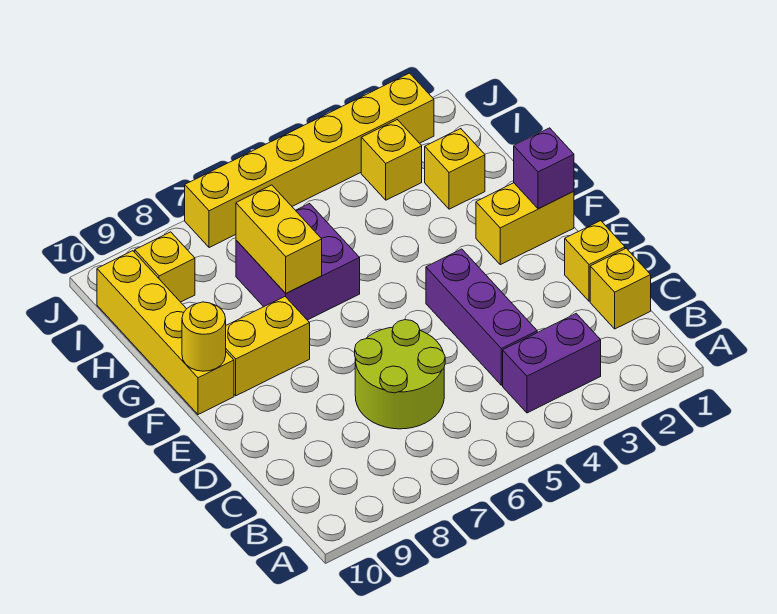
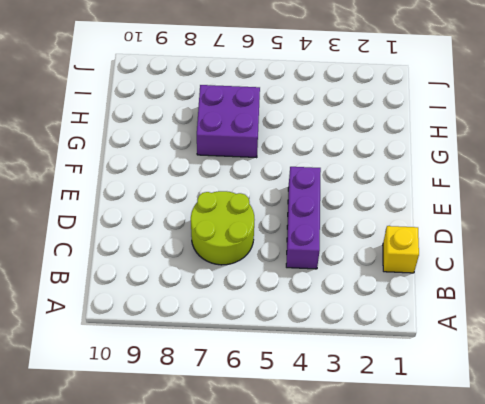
none -> purple 1x2 brick [503,314,601,413]
none -> yellow 1x1 brick [565,221,625,301]
none -> yellow 1x2 brick [476,183,574,265]

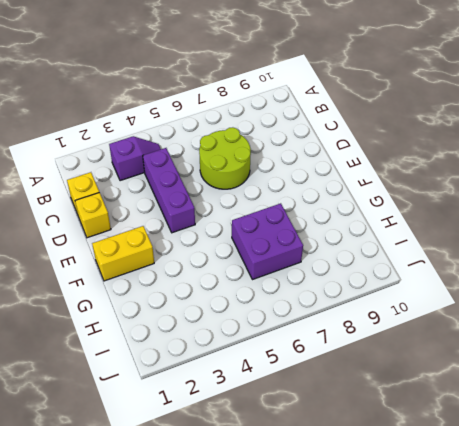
purple 1x2 slope [109,136,161,181] -> purple 1x2 brick [503,314,601,413]
none -> yellow 1x2 brick [226,297,310,396]
none -> yellow 1x4 brick [97,251,234,414]
none -> yellow 1x1 brick [425,129,485,209]

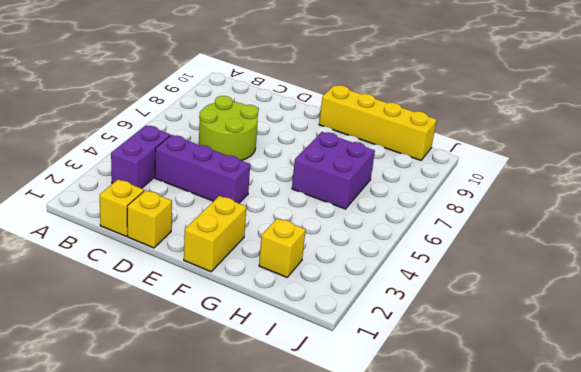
none -> yellow 1x2 brick [226,297,310,396]
none -> yellow 1x1 brick [361,120,422,200]
none -> yellow 1x1 brick [135,232,195,302]

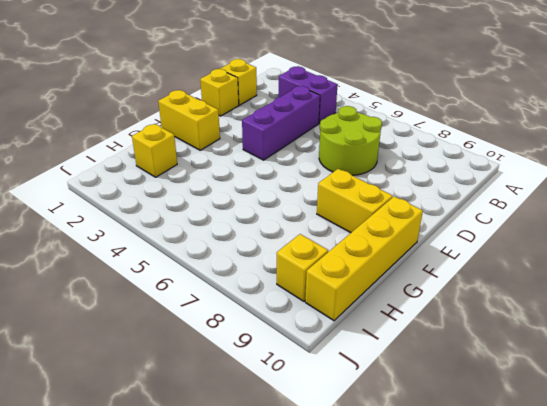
none -> purple 2x2 brick [236,204,360,320]
none -> yellow 1x1 brick [361,120,422,200]
none -> yellow 1x6 brick [185,73,434,248]

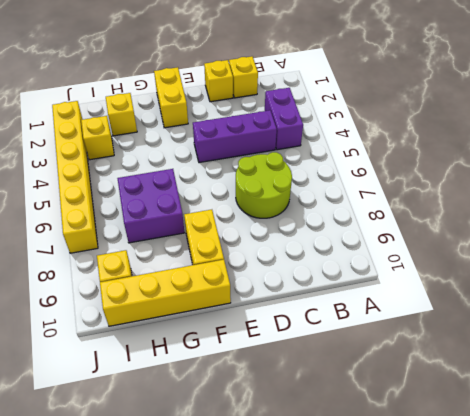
none -> purple 1x1 brick [514,128,574,209]
none -> yellow 1x1 round brick [182,302,226,371]
none -> yellow 1x2 brick [236,185,322,293]

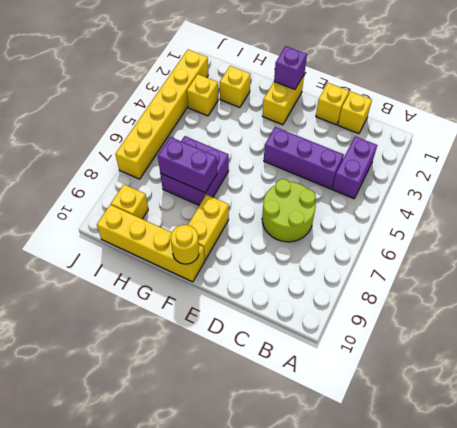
purple 1x2 brick [158,137,217,193] -> yellow 1x2 brick [236,185,322,293]

